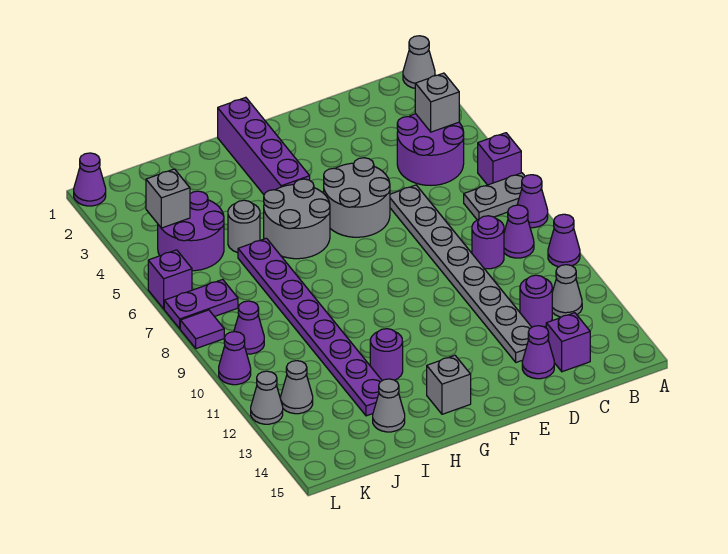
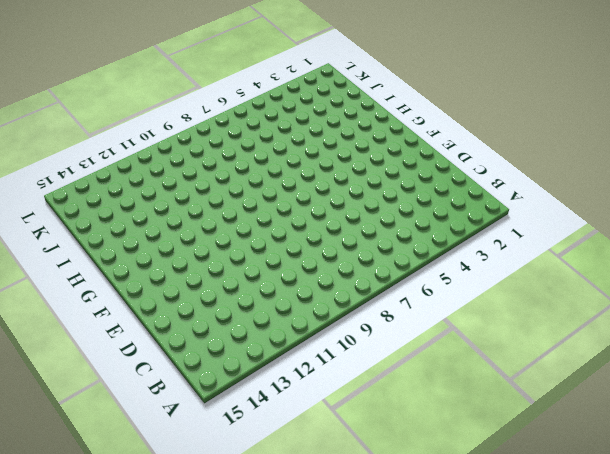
none -> grey 1x1 cone [403,36,435,88]
none -> purple 1x1 brick [478,133,521,185]
none -> grey 1x2 plate [464,173,525,220]
none -> purple 1x1 cone [517,175,548,228]

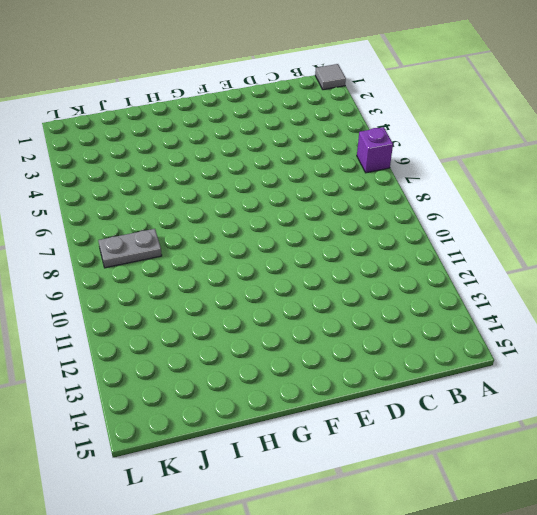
grey 1x1 tile [315,64,346,90] -> grey 1x1 cone [403,36,435,88]
grey 1x2 plate [98,229,162,268] -> grey 1x2 plate moved to [464,173,525,220]
none -> purple 1x1 cone [517,175,548,228]
none -> purple 1x1 cone [548,214,580,267]
none -> purple 2x2 round brick [397,114,464,185]
none -> purple 1x1 cone [504,205,534,258]

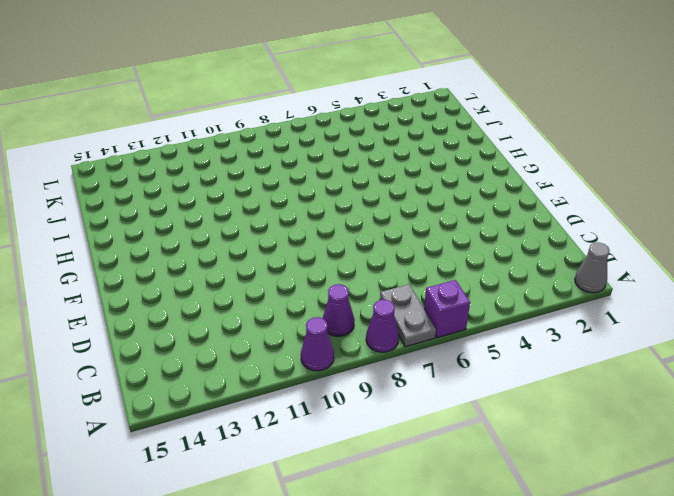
none -> purple 2x2 round brick [397,114,464,185]
none -> grey 1x1 cone [552,265,582,317]
none -> purple 1x1 round brick [472,216,504,269]
none -> purple 1x1 round brick [520,275,552,327]

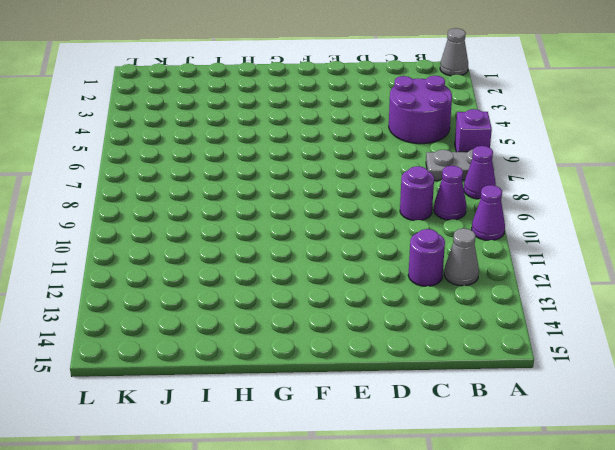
none -> purple 1x1 brick [546,313,590,372]
none -> grey 1x8 plate [390,185,532,362]
none -> purple 1x1 cone [522,326,554,379]
none -> grey 2x2 round brick [324,158,390,237]

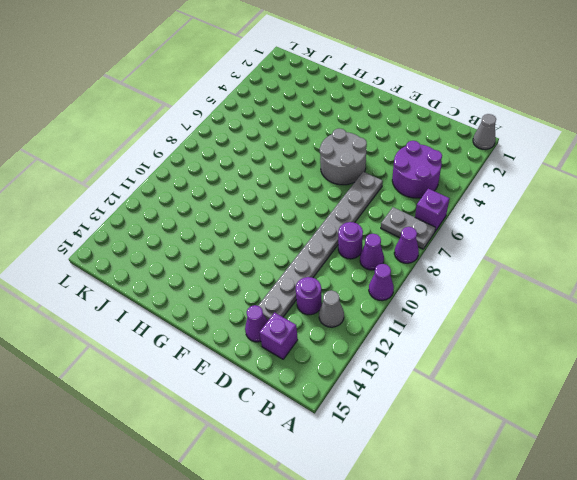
none -> purple 1x4 brick [218,97,310,194]
none -> grey 2x2 round brick [264,179,330,259]
none -> grey 1x1 brick [427,355,471,414]
none -> purple 1x1 round brick [370,329,403,381]

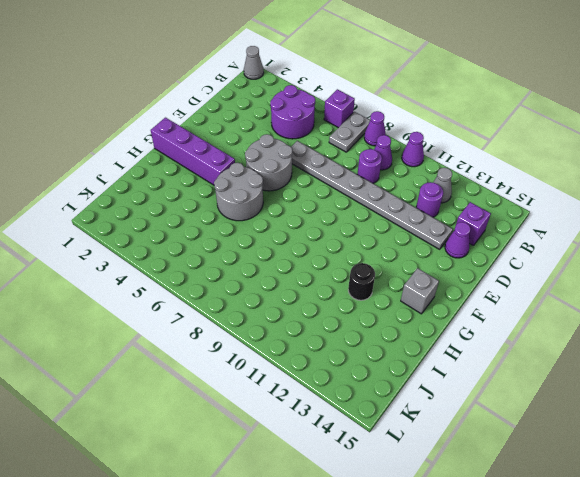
black 1x1 round brick [348,263,375,300] -> purple 1x1 round brick [370,329,403,381]
none -> grey 1x1 round brick [228,200,260,253]
none -> purple 1x8 plate [238,238,382,416]
none -> grey 1x1 cone [373,379,405,432]
none -> purple 2x2 round brick [158,191,224,271]

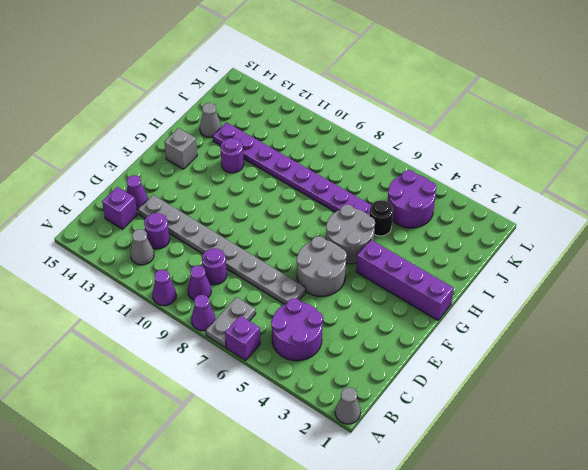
black 1x1 round brick [369,200,393,236] -> grey 1x1 round brick [228,200,260,253]
none -> purple 1x2 plate [164,279,238,329]
none -> purple 1x1 cone [234,301,264,354]
none -> grey 1x1 cone [281,361,313,414]
none -> purple 1x1 cone [74,153,106,206]

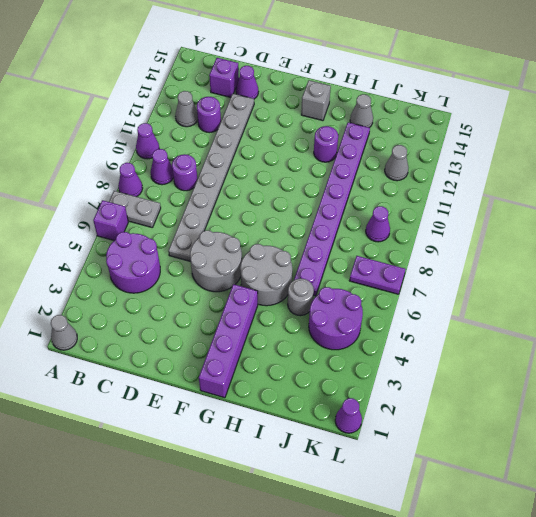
none -> purple 1x1 brick [148,250,192,309]
none -> purple 1x1 tile [180,310,224,349]
none -> purple 1x1 cone [219,332,251,385]
none -> grey 1x1 cone [251,371,283,424]

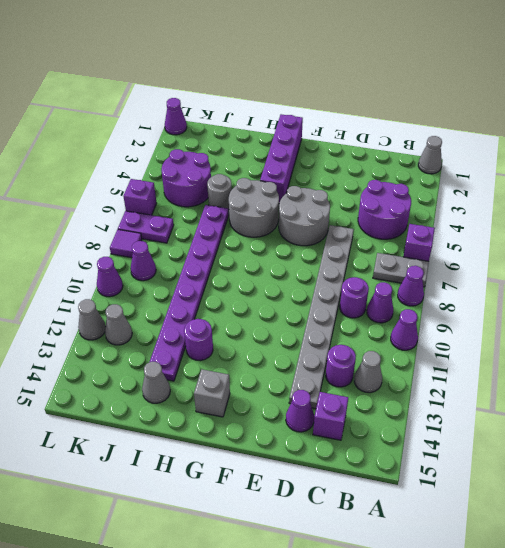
none -> grey 1x1 brick [415,73,459,132]
none -> grey 1x1 brick [146,169,190,228]

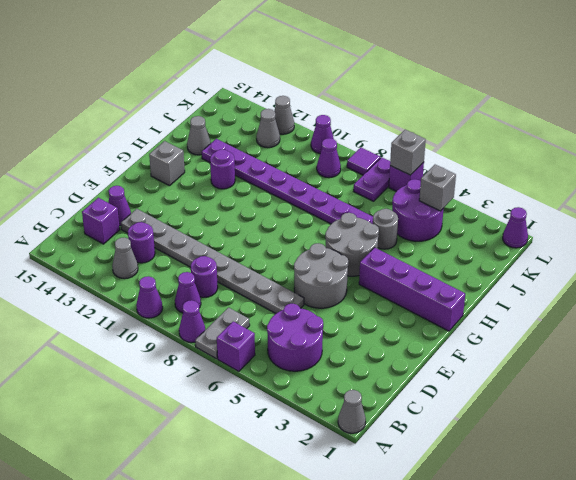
grey 1x1 brick [390,130,426,175] -> grey 1x1 brick moved to [415,73,459,132]

